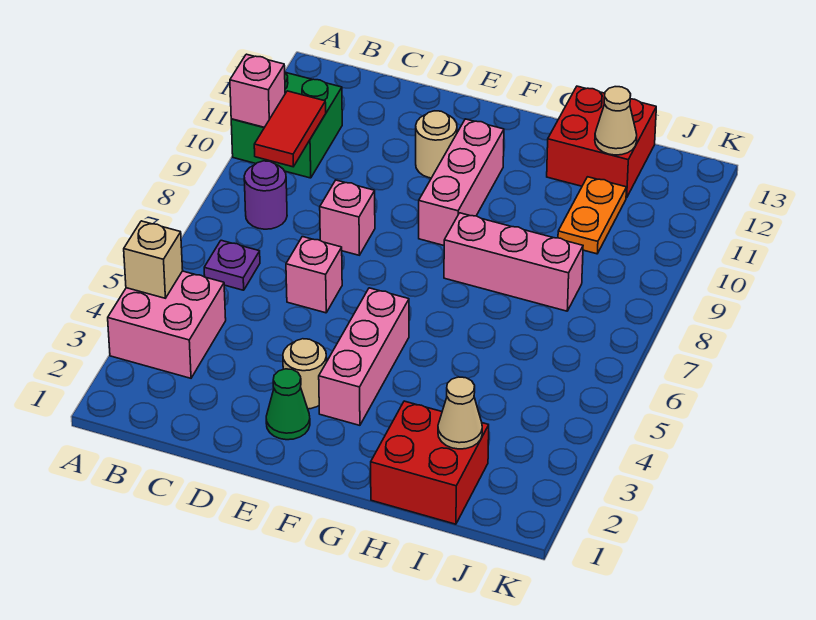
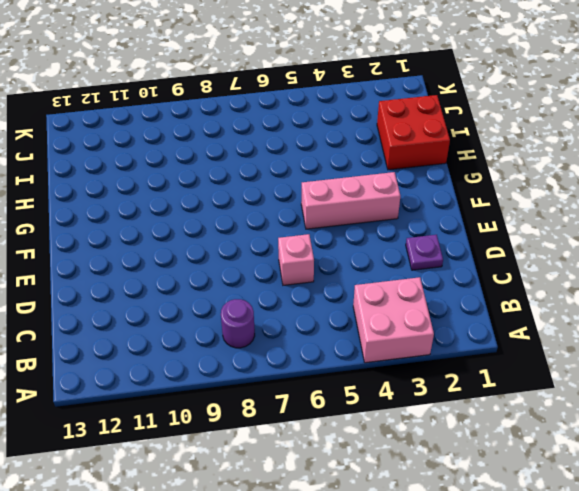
purple 1x1 plate [406,235,443,270] -> purple 1x1 plate moved to [204,240,260,290]
none -> green 2x2 brick [231,73,342,178]
none -> pink 1x1 brick [320,180,375,255]
none -> green 1x1 cone [266,369,310,440]

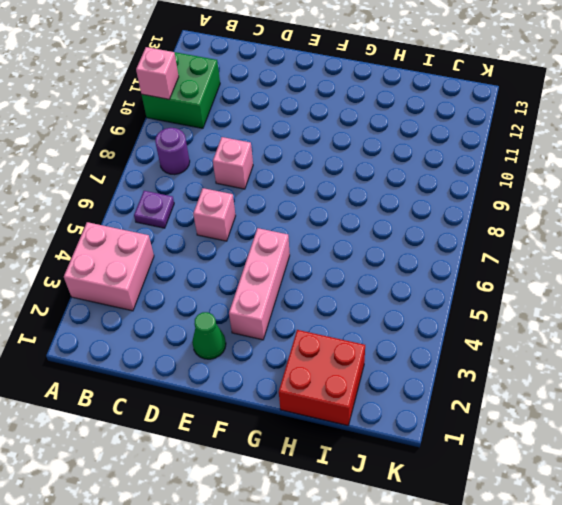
none -> tan 1x1 round brick [283,339,327,409]
none -> tan 1x1 round brick [416,111,457,178]
none -> pink 1x3 brick [419,119,504,245]

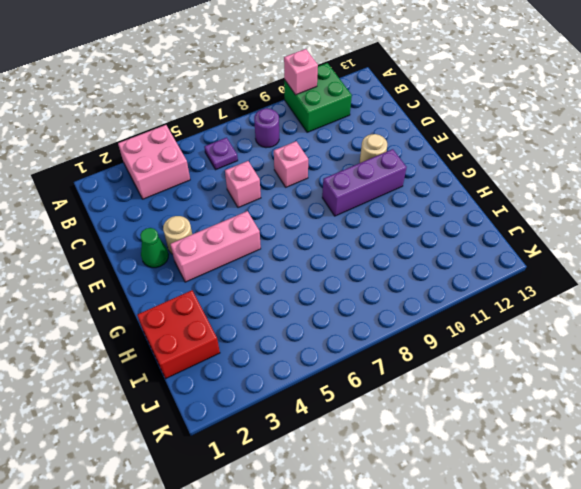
purple 1x3 brick [322,149,407,216] -> pink 1x3 brick [419,119,504,245]
none -> pink 1x3 brick [444,213,583,311]
none -> red 2x2 brick [547,86,656,198]
none -> orange 1x2 plate [558,177,627,254]

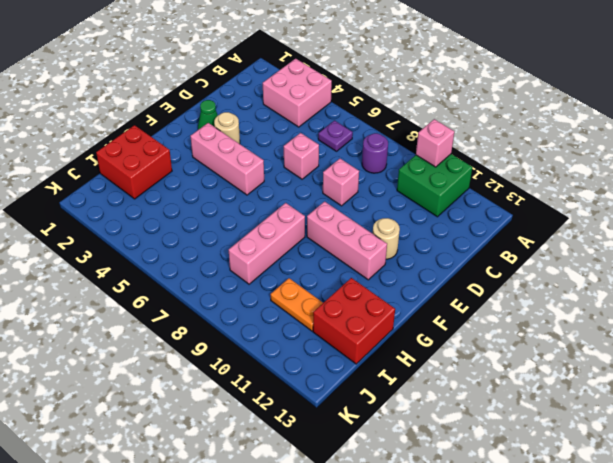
none -> tan 1x1 brick [124,221,183,298]
none -> red 1x2 tile [254,91,326,167]
none -> tan 1x1 cone [438,377,482,449]

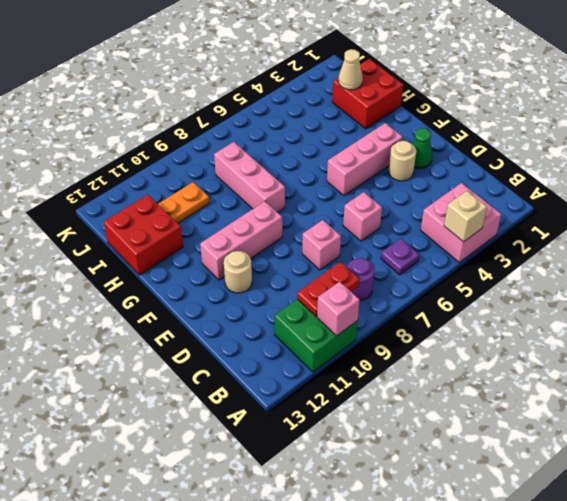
red 1x2 plate [297,262,360,316] -> red 1x2 tile [254,91,326,167]
none -> tan 1x1 cone [595,87,637,155]

